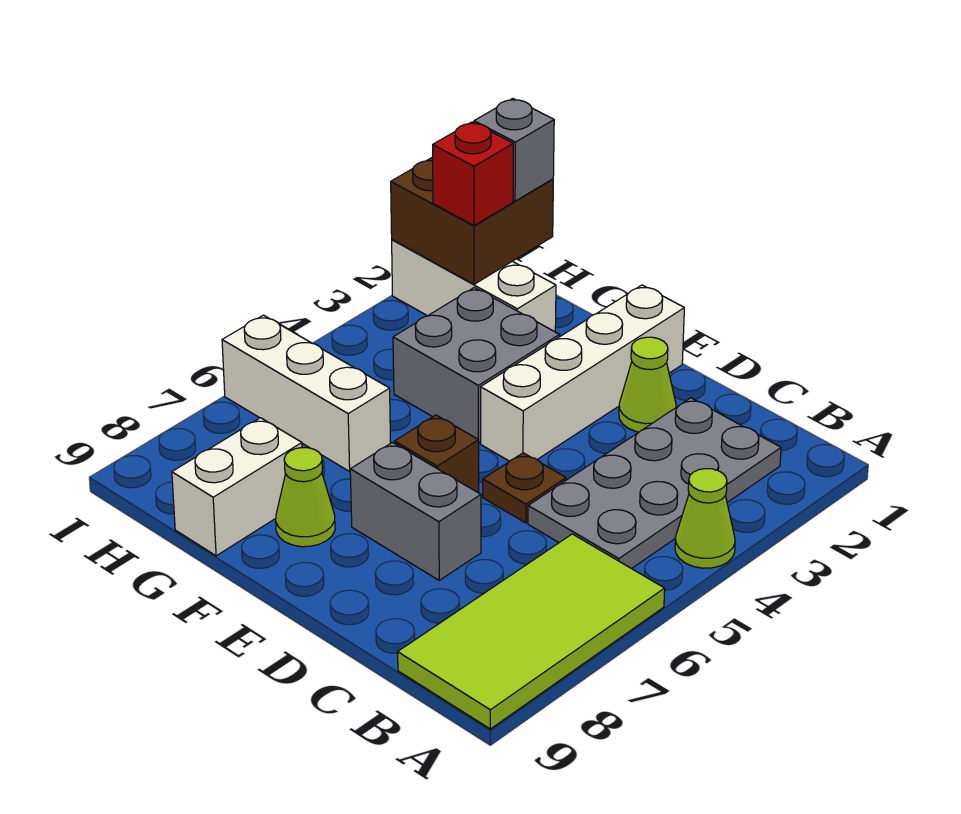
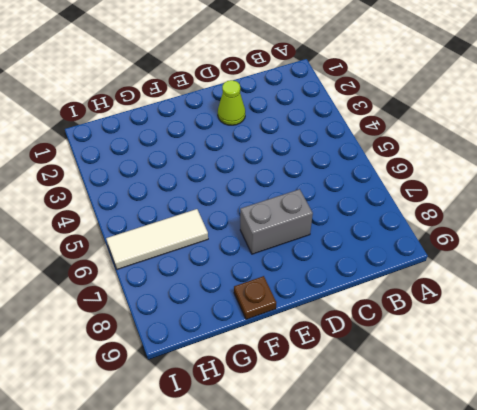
brown 1x1 plate [234,276,276,319] -> brown 1x1 plate moved to [483,453,566,523]
white 1x3 tile [106,209,208,269] -> white 1x3 brick [222,315,391,471]
none -> lime 1x1 cone [675,469,735,568]
none -> lime 2x4 tile [398,534,665,729]
none -> grey 2x4 plate [528,398,781,569]

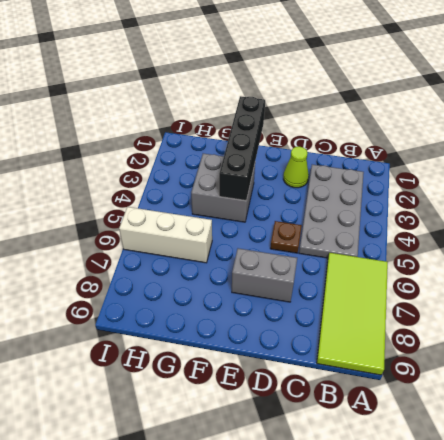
black 1x4 brick [219,96,265,201] -> none
none -> lime 1x1 cone [675,469,735,568]
none -> white 1x4 brick [481,285,684,461]
none -> brown 1x1 brick [395,415,479,493]

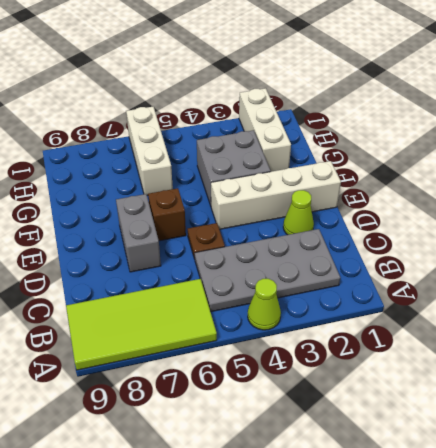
none -> lime 1x1 cone [276,448,335,547]
none -> white 1x2 brick [172,418,302,556]
none -> brown 2x2 brick [391,157,553,284]

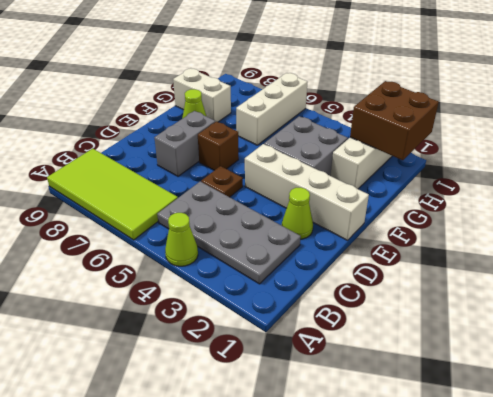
none -> grey 1x1 brick [474,99,554,201]
none -> red 1x1 brick [433,122,513,226]

